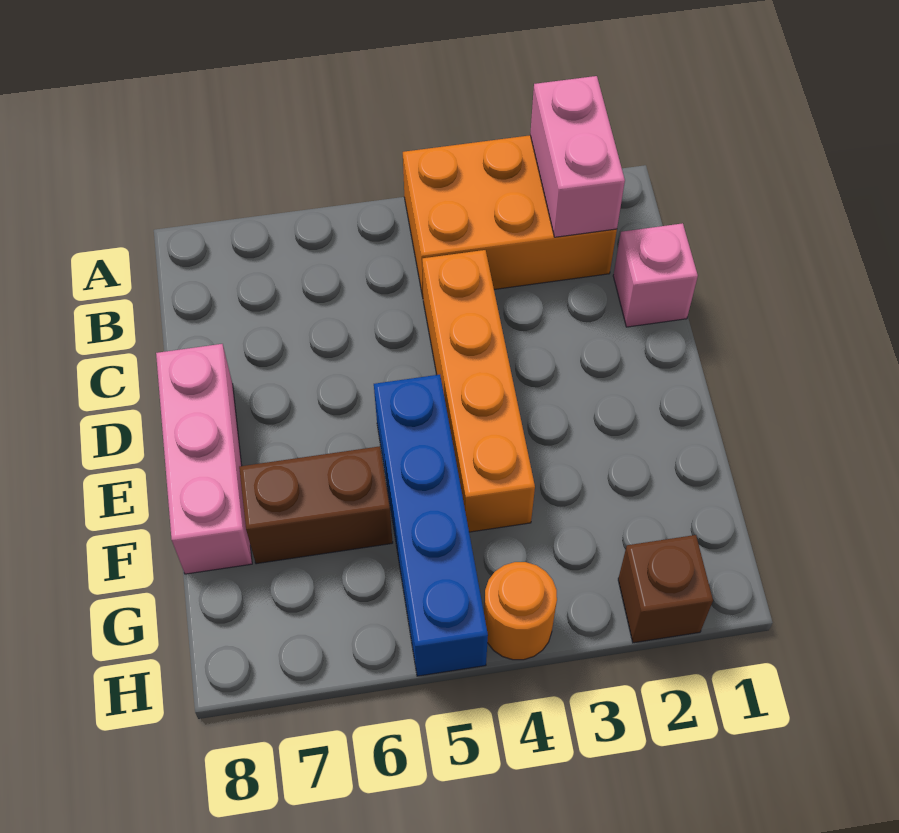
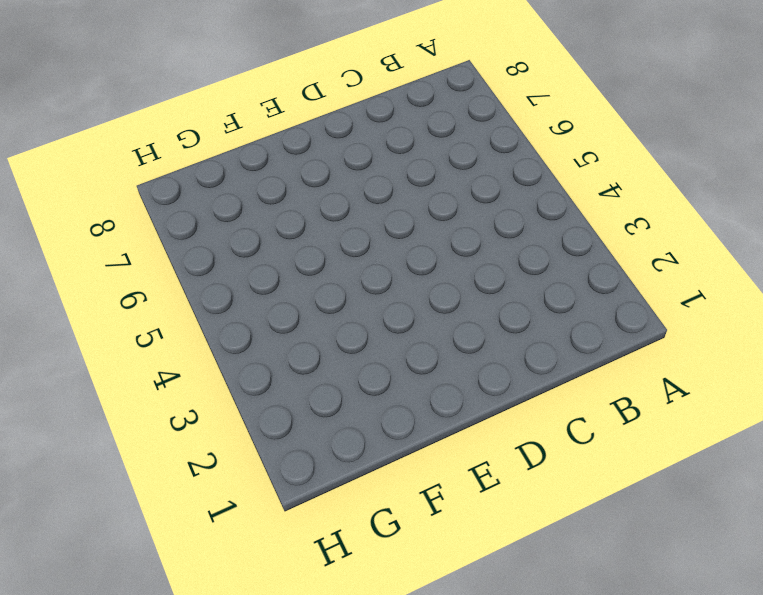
none -> orange 2x3 brick [403,135,617,297]
none -> pink 1x1 brick [613,223,698,327]

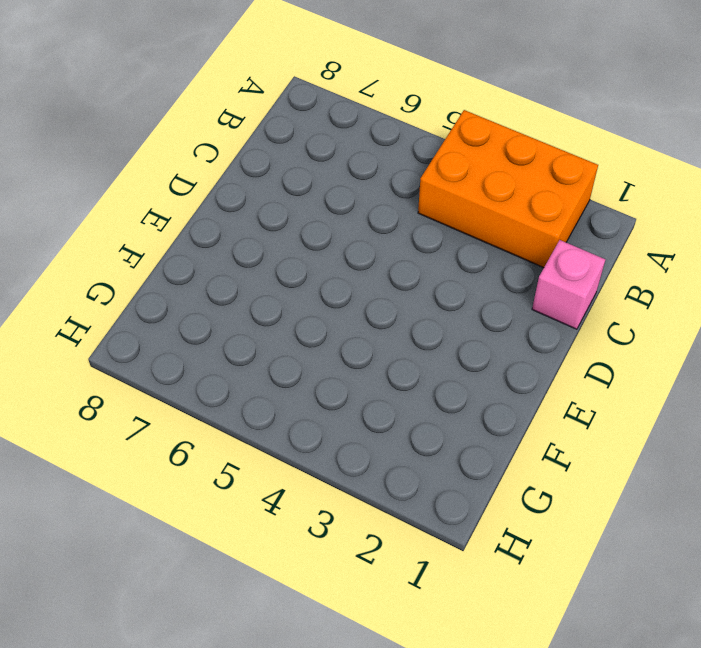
none -> orange 1x4 brick [422,250,535,532]
none -> pink 1x3 brick [156,344,252,574]

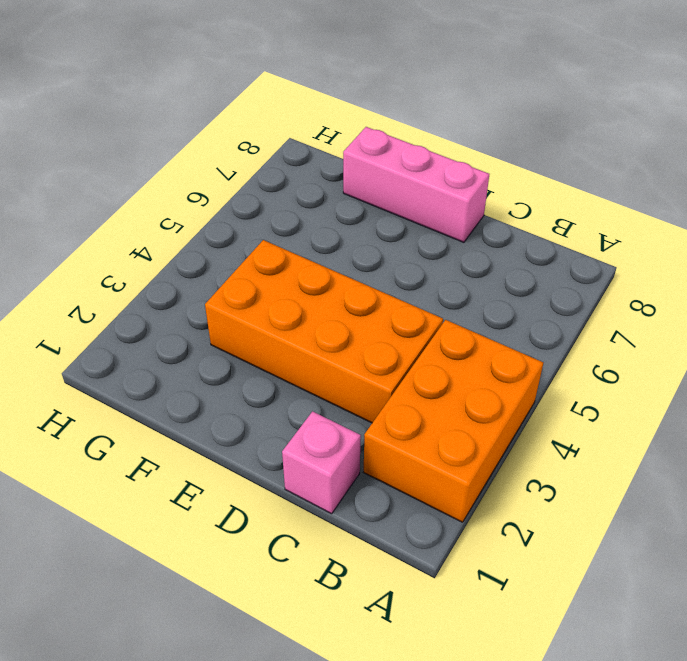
orange 2x4 brick [205,240,443,423] -> orange 1x4 brick [422,250,535,532]
none -> blue 1x4 brick [374,375,488,676]
none -> brown 1x2 brick [239,446,393,564]

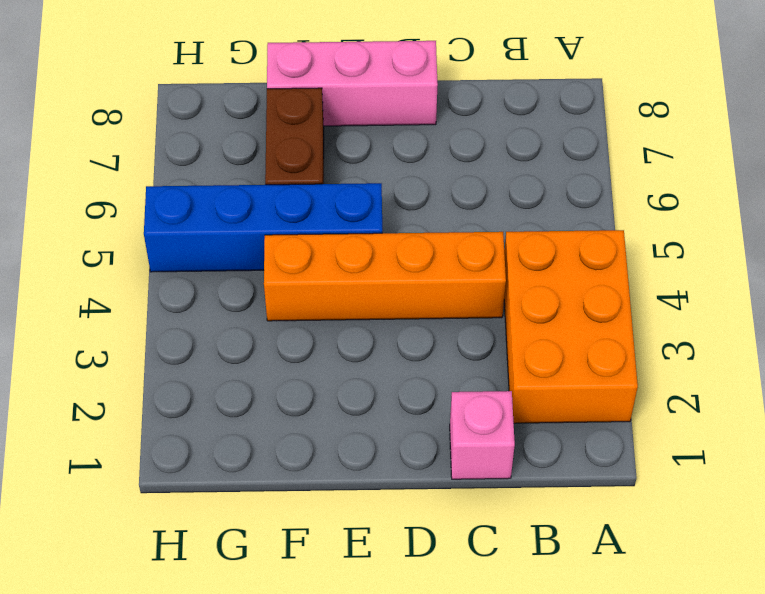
none -> brown 1x1 brick [618,535,713,643]
none -> orange 1x1 round brick [484,562,557,660]

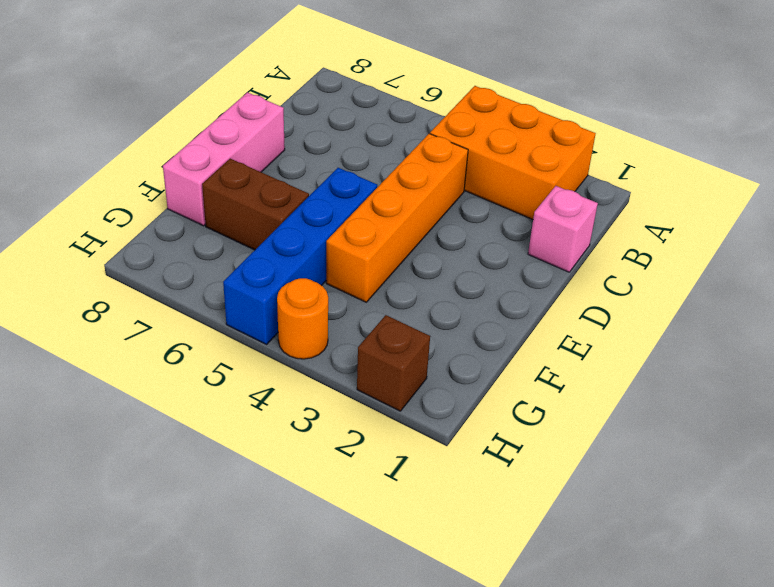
none -> pink 1x2 brick [530,76,625,237]

